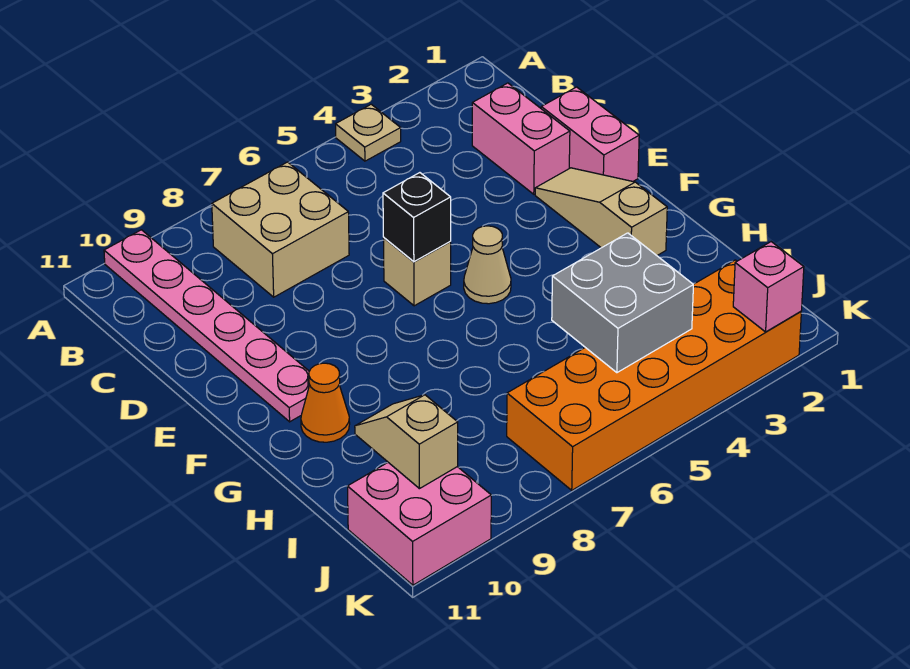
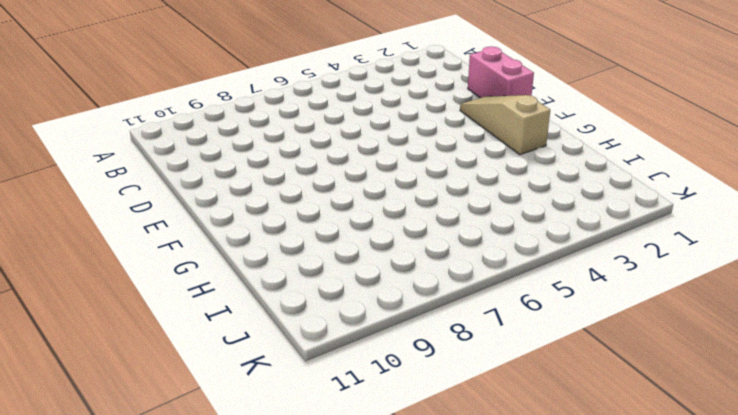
none -> tan 1x1 plate [336,104,401,161]
none -> pink 1x6 plate [104,230,310,422]
none -> tan 2x2 brick [212,162,349,297]

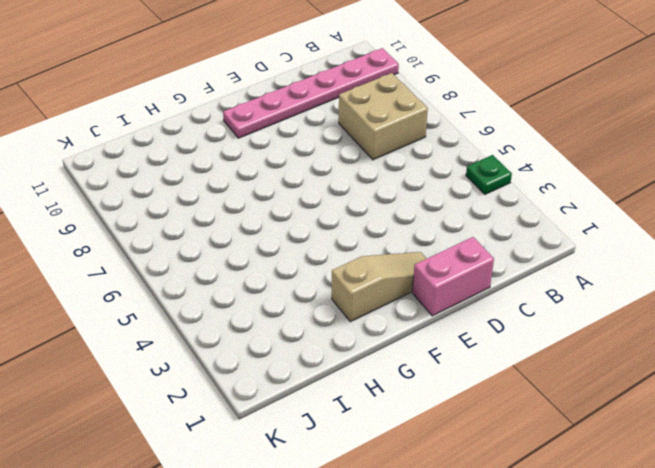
green 1x1 plate [466,155,512,194] -> tan 1x1 plate [336,104,401,161]
none -> pink 1x2 brick [472,83,570,194]
none -> tan 1x1 brick [383,238,451,306]
none -> tan 1x1 cone [464,226,511,304]

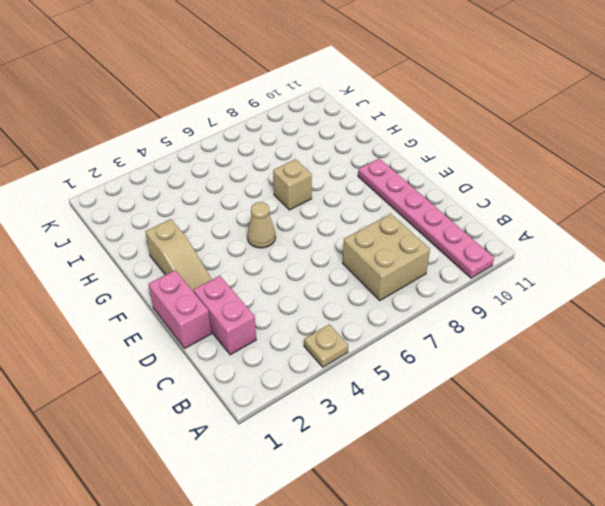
tan 1x1 brick [273,159,312,210] -> tan 1x1 brick moved to [383,238,451,306]
none -> orange 1x1 cone [301,363,350,442]
none -> orange 2x6 brick [507,260,801,490]
none -> pink 2x2 brick [347,463,491,585]

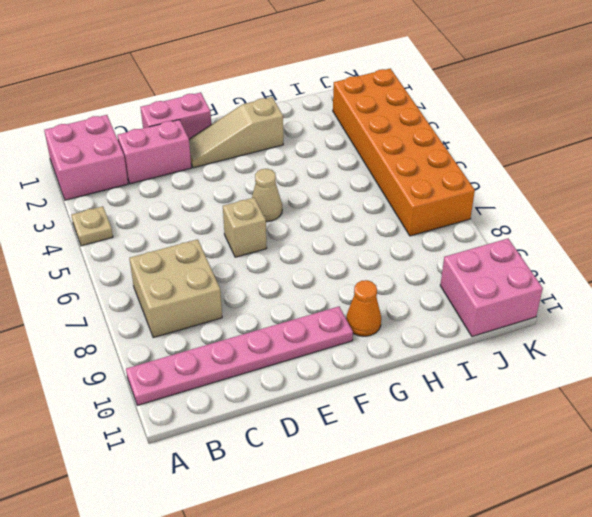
pink 2x2 brick [44,115,128,200] -> none
none -> black 1x1 brick [383,173,451,262]
none -> grey 2x2 brick [552,233,693,373]
none -> tan 1x2 slope [355,395,458,489]

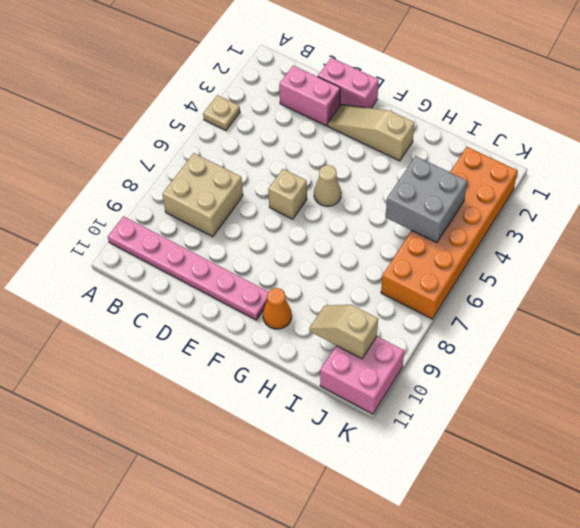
none -> black 1x1 brick [383,173,451,262]
none -> pink 1x1 brick [733,242,804,332]

